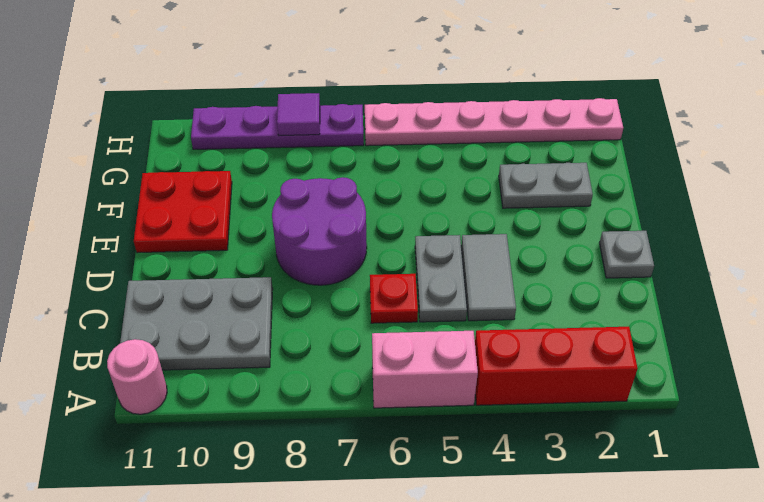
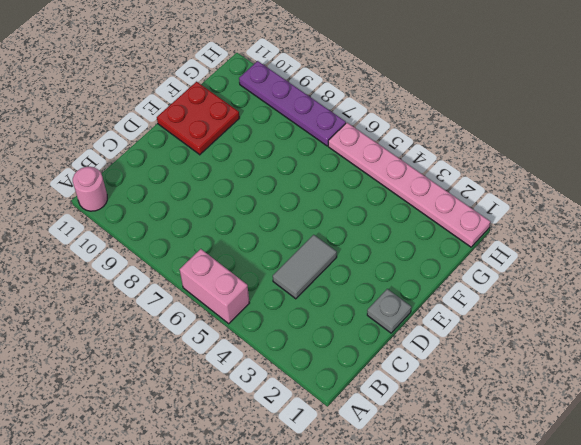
none -> red 1x3 brick [475,327,638,405]
none -> grey 2x3 plate [120,277,273,370]
none -> grey 1x2 plate [415,235,467,322]

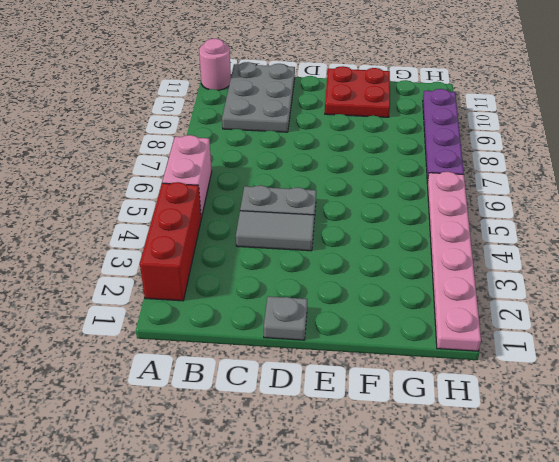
none -> red 1x1 plate [370,274,418,323]
none -> purple 2x2 round brick [272,177,367,285]
none -> grey 1x2 plate [499,163,593,208]

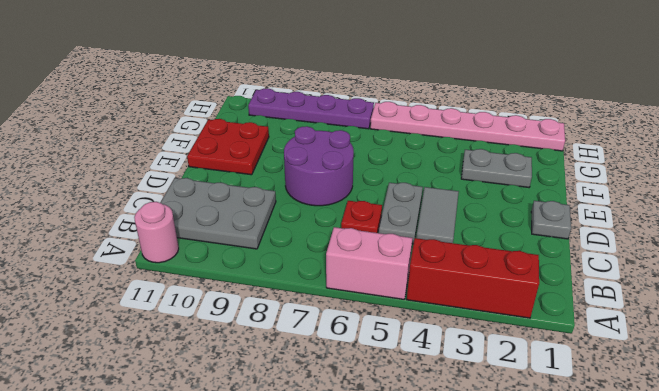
none -> purple 1x1 tile [277,93,320,135]

